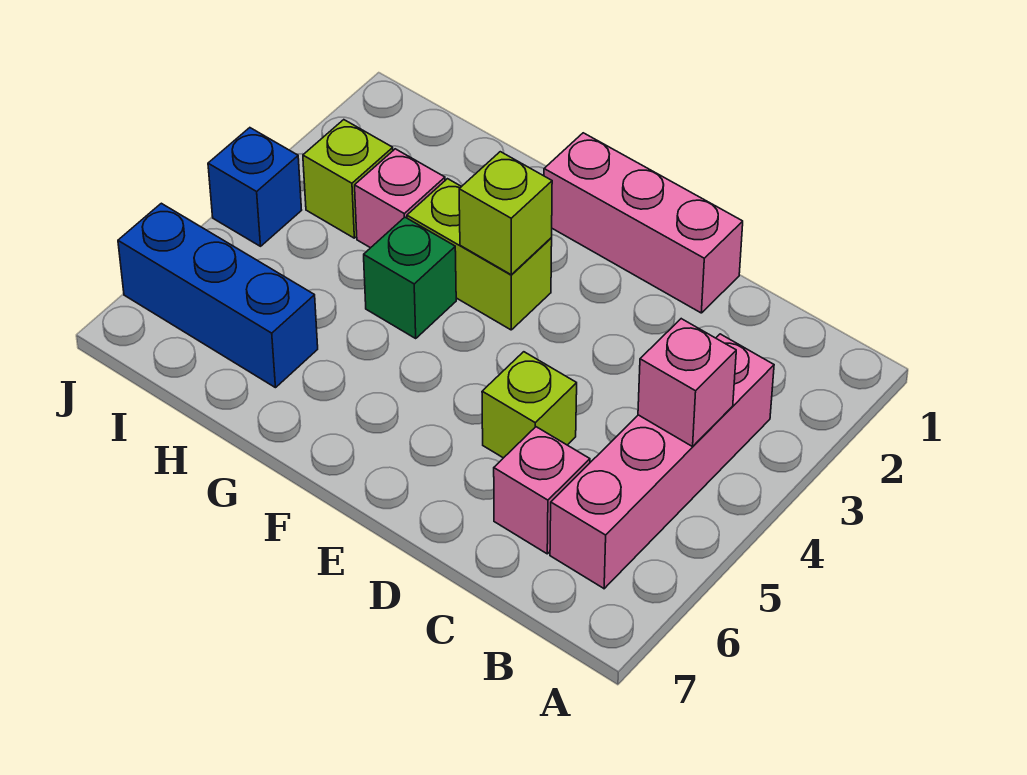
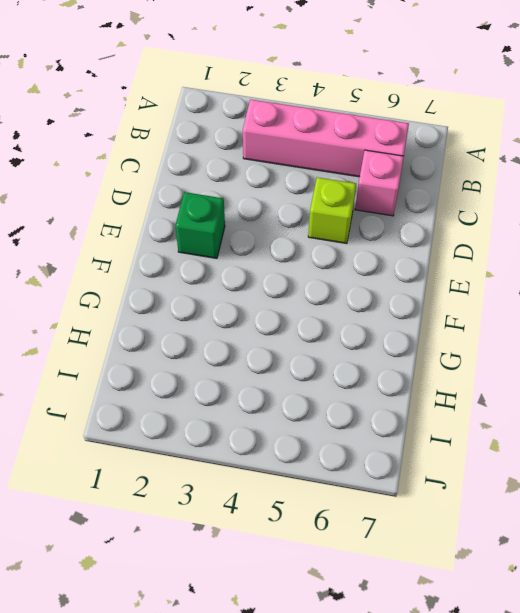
green 1x1 brick [175,192,225,258] -> green 1x1 brick moved to [364,217,456,338]
none -> pink 1x3 brick [544,133,743,313]
none -> lime 1x2 brick [407,179,552,330]
none -> pink 1x1 brick [355,149,445,248]

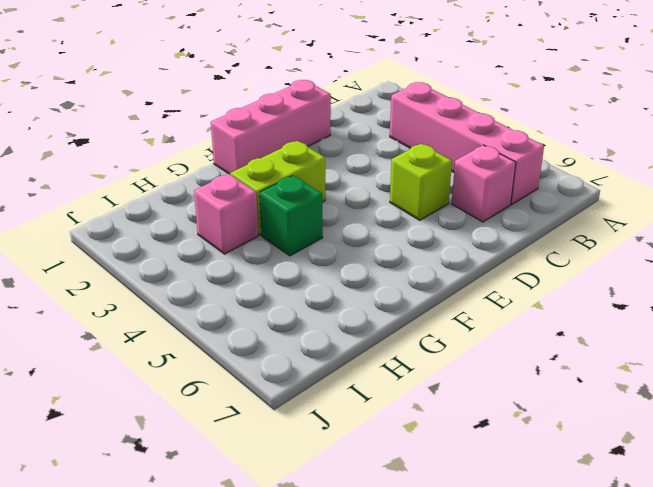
none -> blue 1x3 brick [118,203,318,388]
none -> lime 1x1 brick [303,120,393,238]
none -> blue 1x1 brick [208,128,302,246]

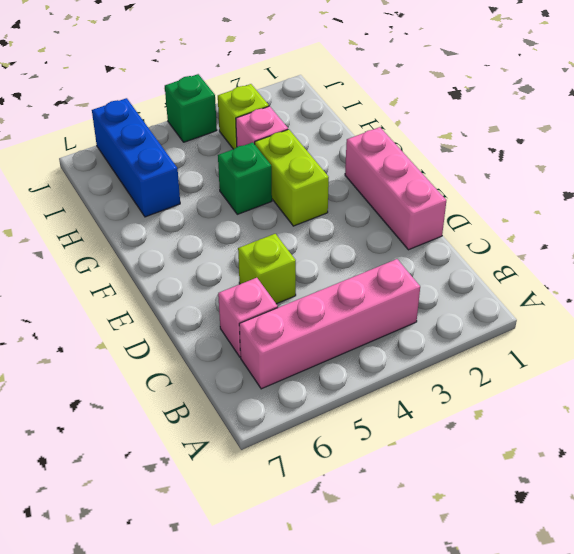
green 1x1 brick [165,74,217,142] -> blue 1x1 brick [208,128,302,246]
none -> pink 1x1 brick [638,319,736,447]
none -> lime 1x1 brick [459,152,552,275]

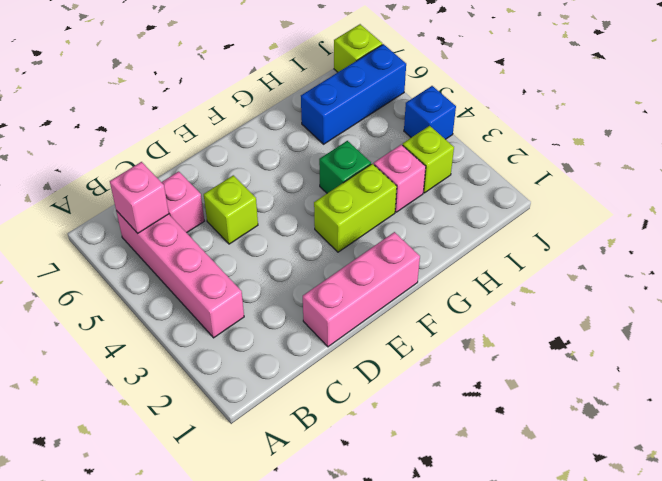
pink 1x1 brick [110,162,169,233] -> pink 1x1 brick moved to [638,319,736,447]
lime 1x1 brick [334,24,382,72] -> lime 1x1 brick moved to [459,152,552,275]

